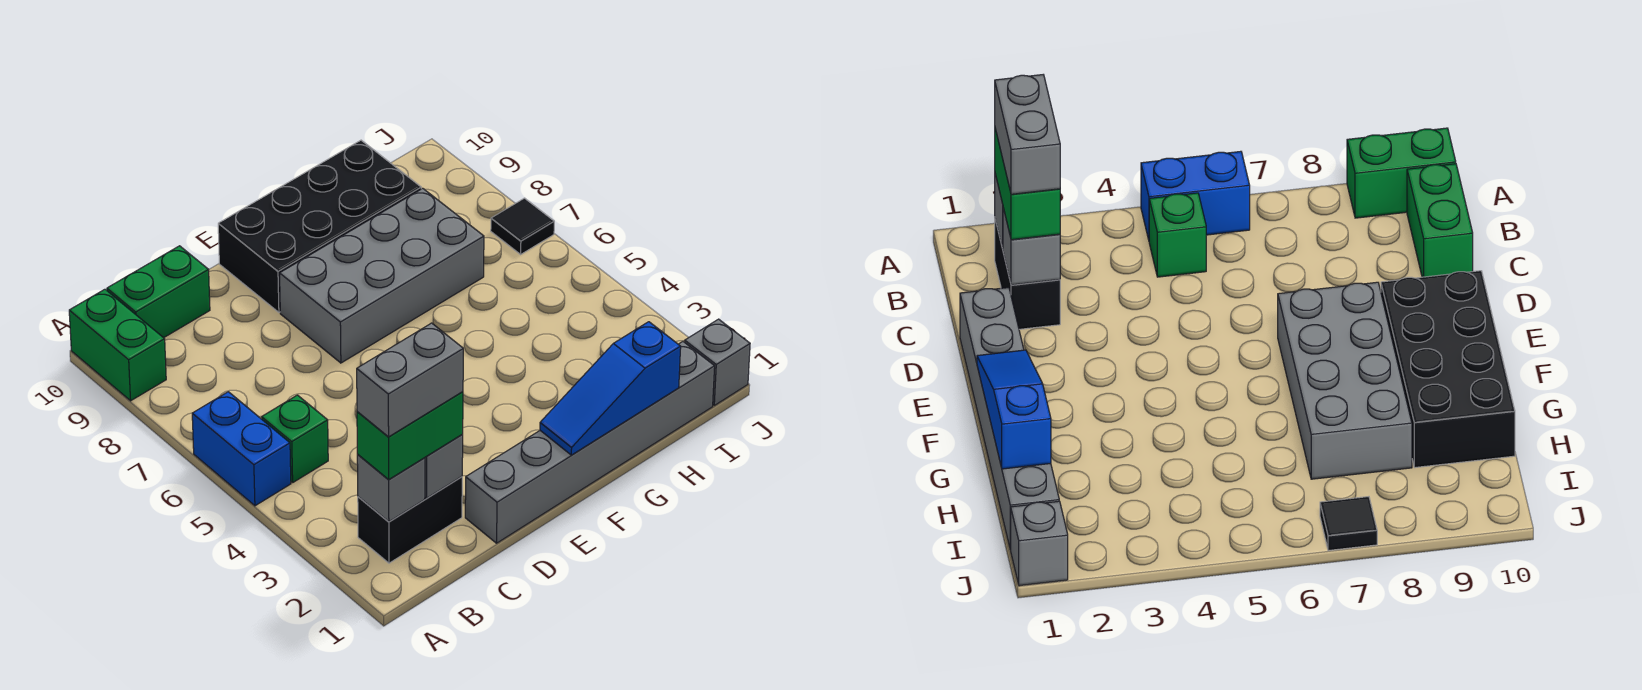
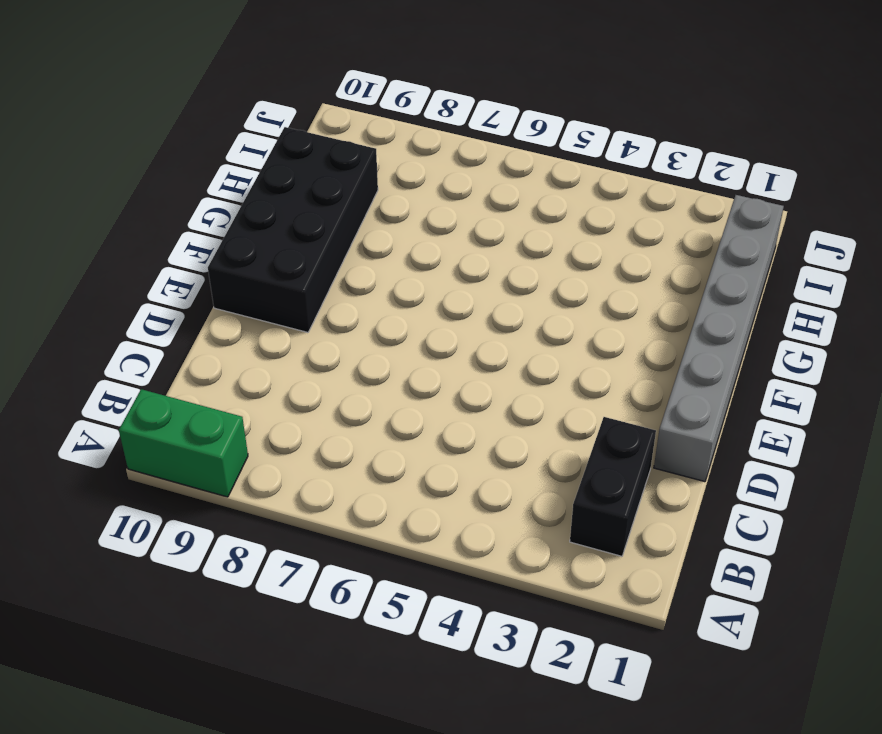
none -> blue 1x2 brick [192,392,291,506]
none -> green 1x1 brick [262,395,328,482]
none -> green 1x2 brick [107,246,210,338]

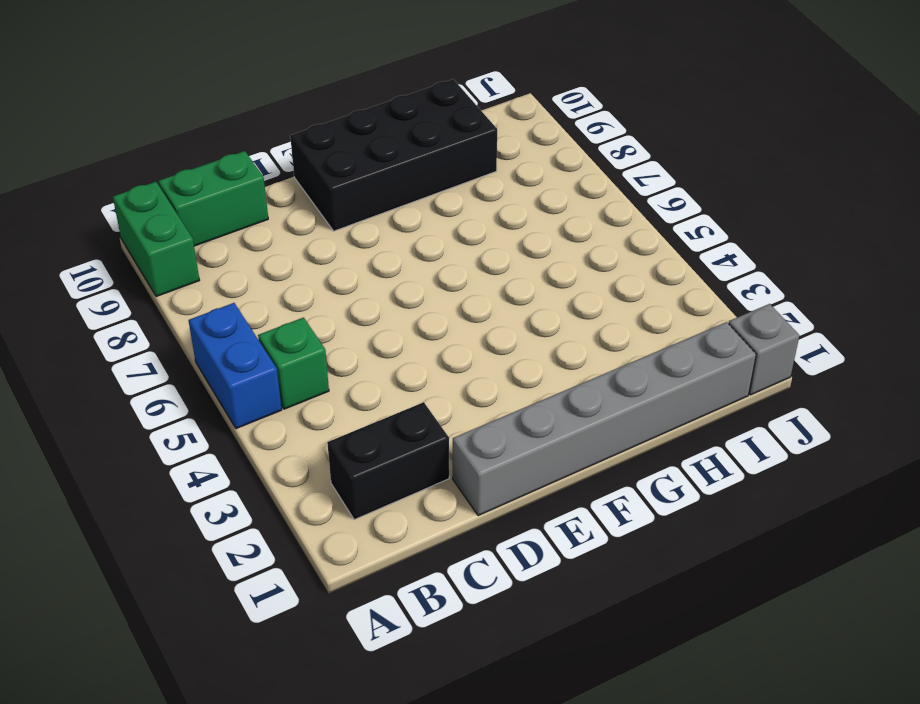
none -> grey 2x4 brick [280,188,484,363]
none -> black 1x1 tile [491,198,554,254]
none -> grey 1x1 brick [357,455,425,522]

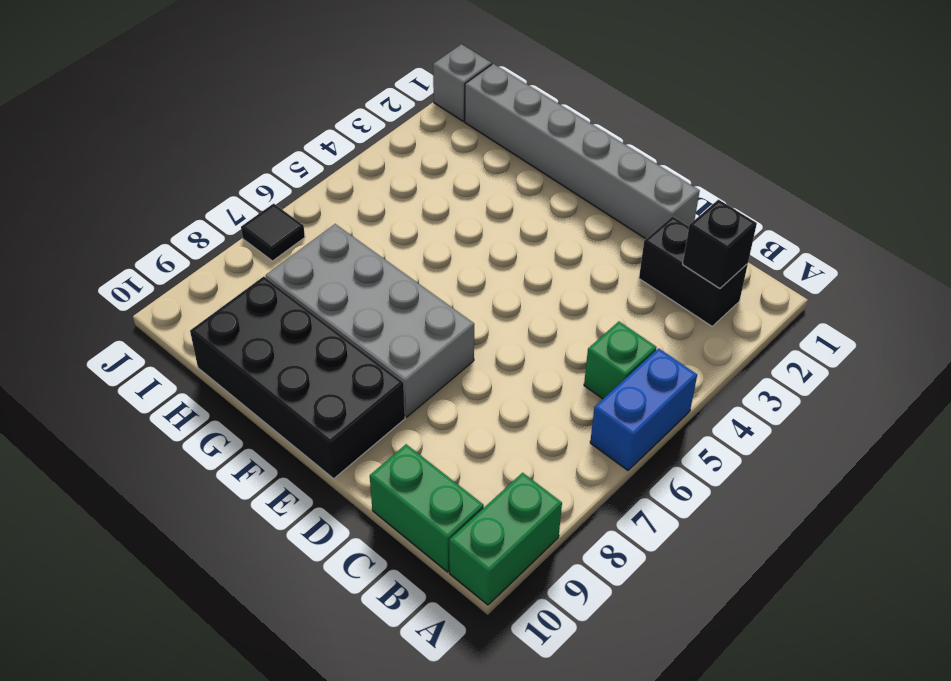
black 1x1 brick [683,200,757,288] -> grey 1x1 brick [357,455,425,522]
none -> grey 1x1 brick [425,435,463,498]
none -> blue 1x3 slope [540,322,681,455]
none -> green 1x2 brick [357,392,463,480]

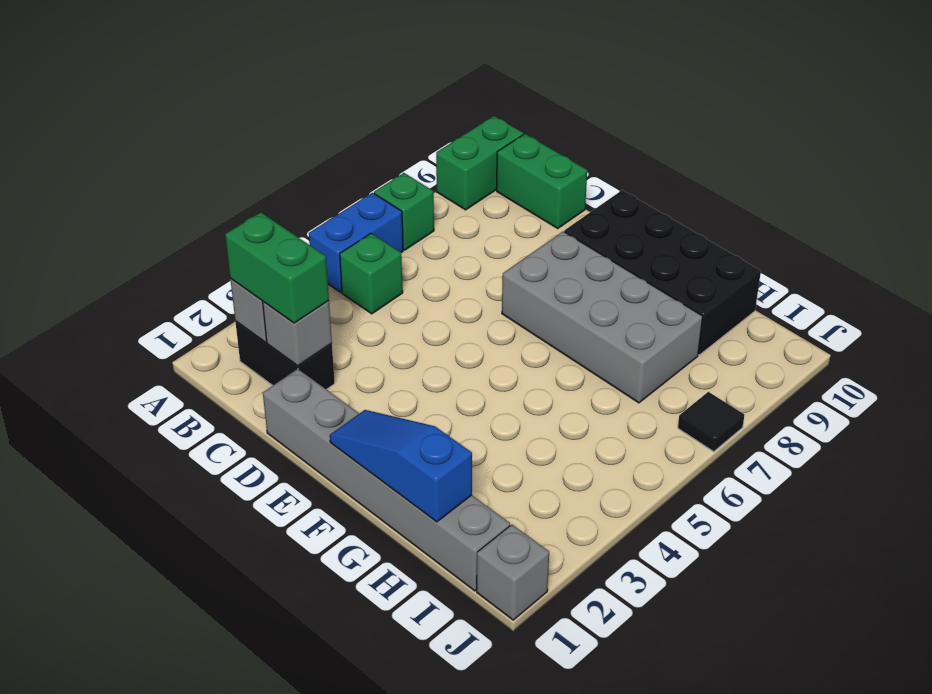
green 1x1 brick [374,173,434,250] -> none
none -> grey 1x2 brick [357,323,463,437]

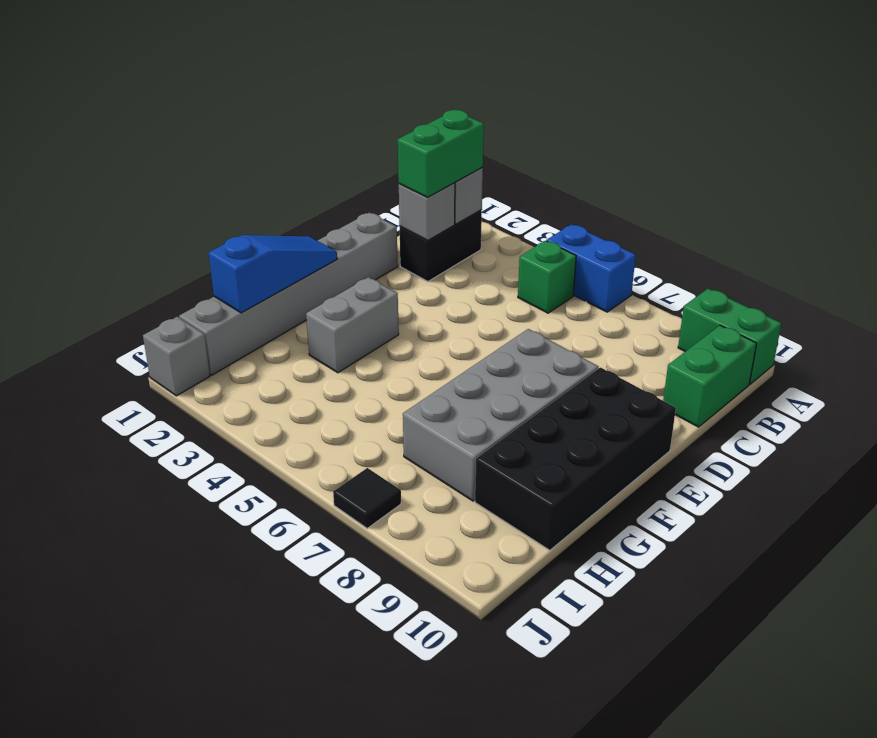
grey 1x2 brick [306,277,399,373] -> grey 1x2 brick moved to [357,323,463,437]

